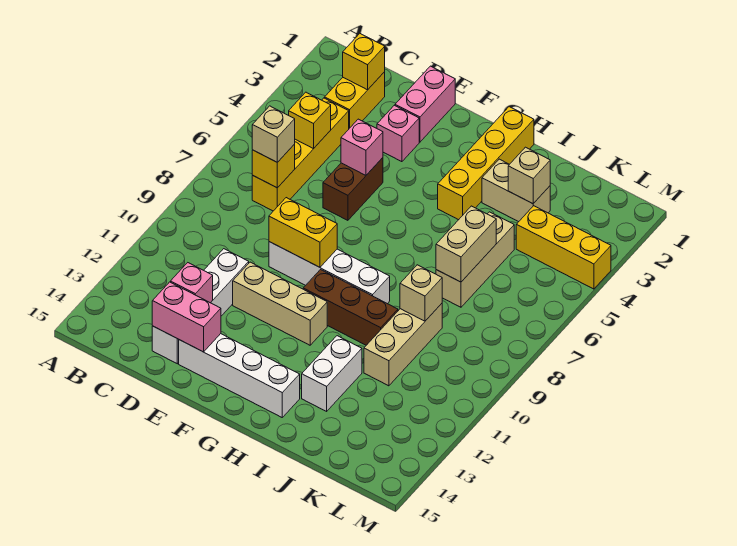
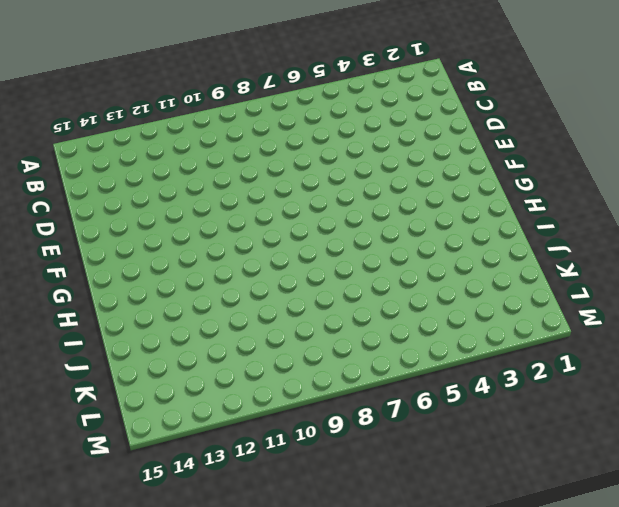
none -> yellow 1x2 brick [325,72,385,128]
none -> yellow 1x4 brick [252,98,349,211]
none -> white 1x4 brick [152,249,249,364]

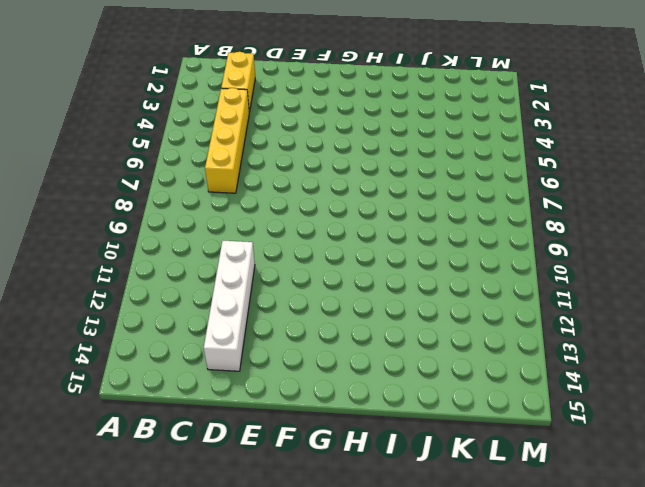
none -> pink 1x2 brick [395,66,455,142]
none -> pink 1x1 brick [377,105,419,162]
none -> brown 1x2 brick [323,158,383,220]

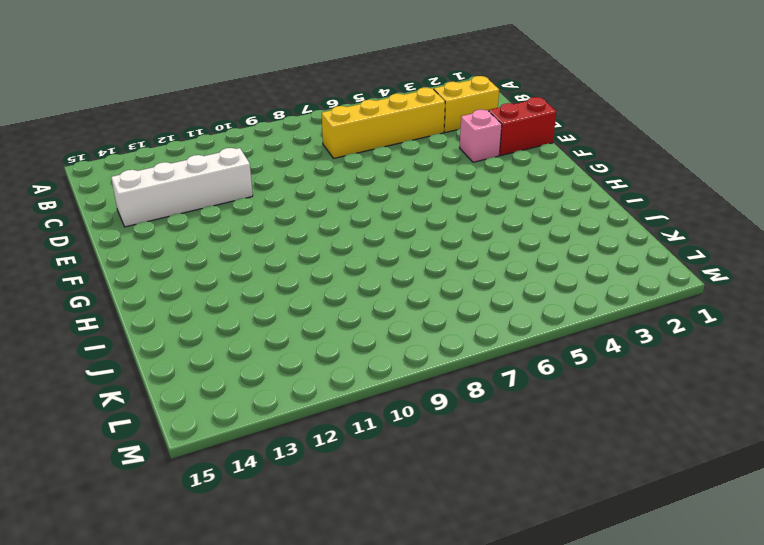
red 1x2 brick [489,97,557,155] -> pink 1x2 brick [395,66,455,142]
none -> brown 1x2 brick [323,158,383,220]
none -> white 1x4 brick [269,242,390,304]
none -> tan 1x3 brick [233,262,327,345]

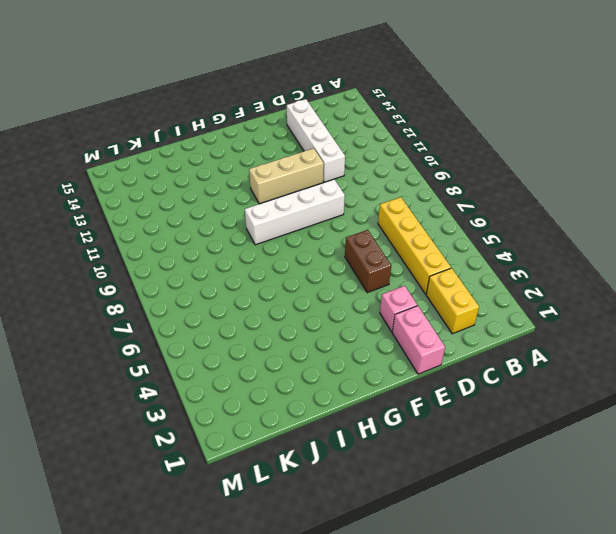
none -> white 1x4 brick [179,334,300,417]
none -> brown 1x3 brick [303,270,398,345]
none -> yellow 1x4 brick [438,107,534,220]

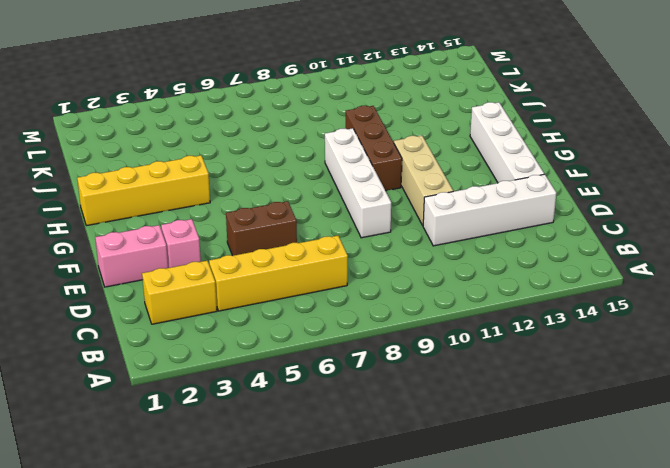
none -> tan 1x2 brick [482,159,550,222]
none -> white 1x2 brick [302,336,362,411]
none -> tan 1x3 brick [436,212,514,307]

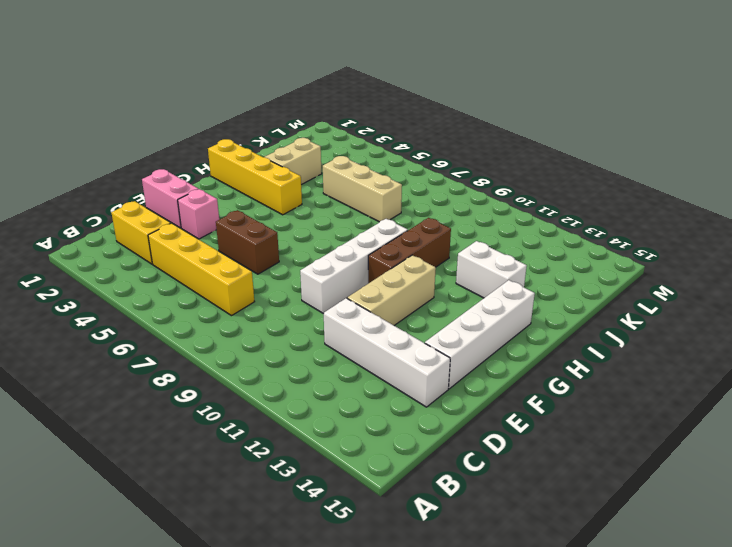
none -> tan 1x3 brick [364,304,442,386]
none -> yellow 1x3 brick [516,206,611,289]
none -> yellow 1x1 brick [343,34,385,90]

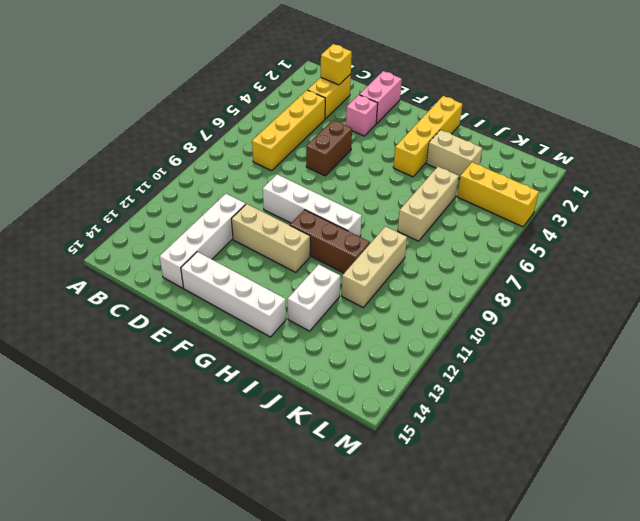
none -> yellow 1x1 brick [289,92,331,149]
none -> yellow 1x1 brick [252,144,295,188]
none -> pink 1x1 brick [171,263,213,303]

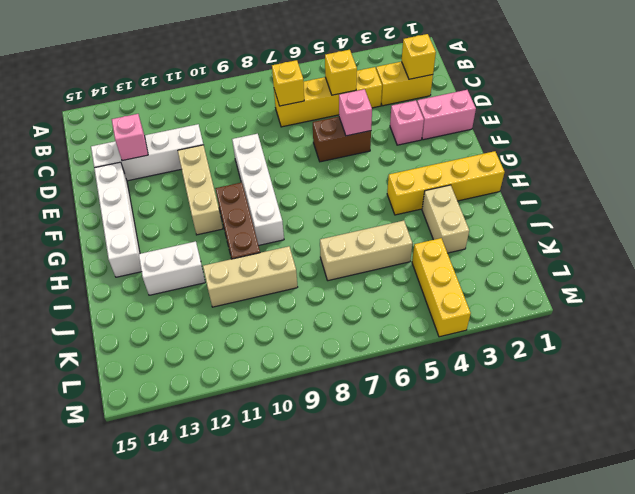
none -> pink 1x2 brick [152,282,221,352]
none -> yellow 1x2 brick [269,198,337,267]
none -> tan 1x1 brick [508,147,550,204]

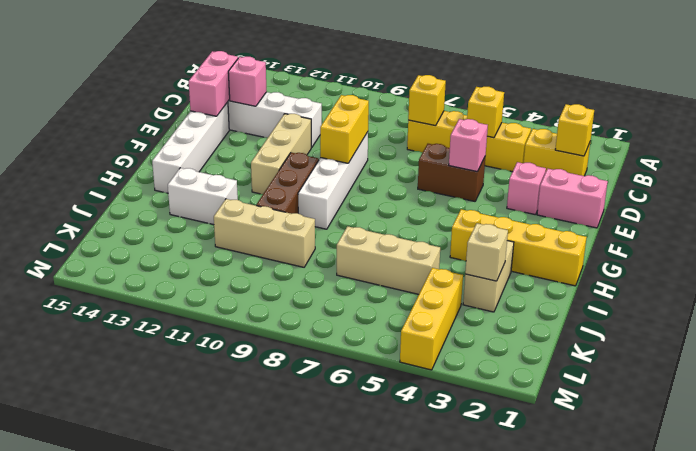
none -> tan 1x2 brick [436,206,496,282]
none -> tan 1x1 brick [400,265,442,321]
none -> tan 1x1 brick [252,106,295,162]

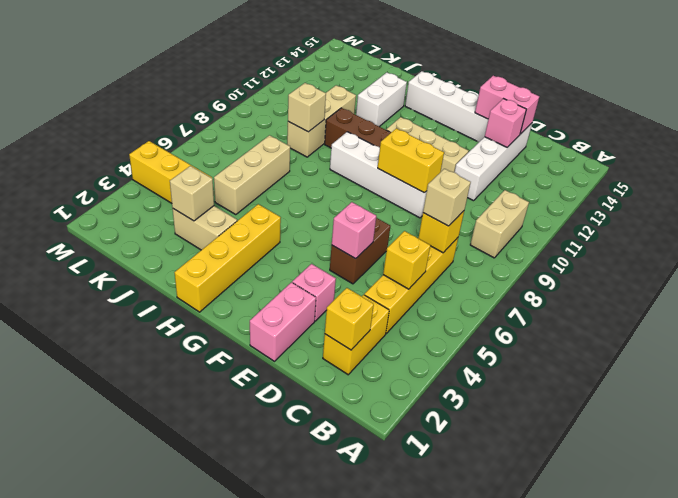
tan 1x2 brick [470,190,529,258] -> tan 1x2 brick moved to [436,206,496,282]

